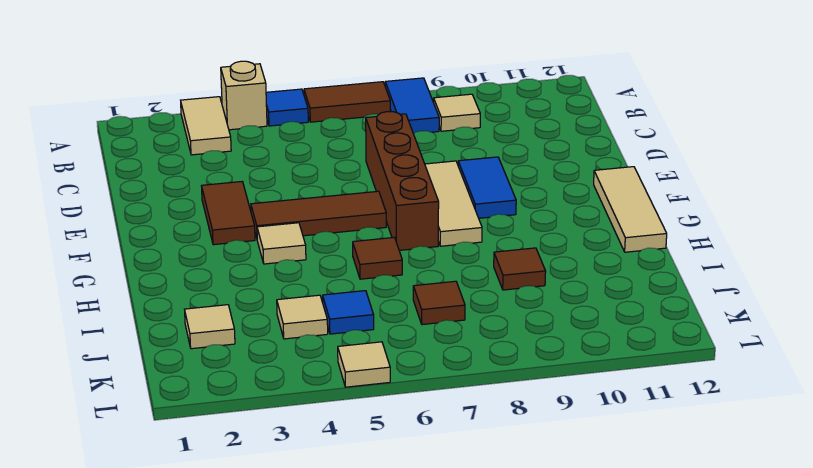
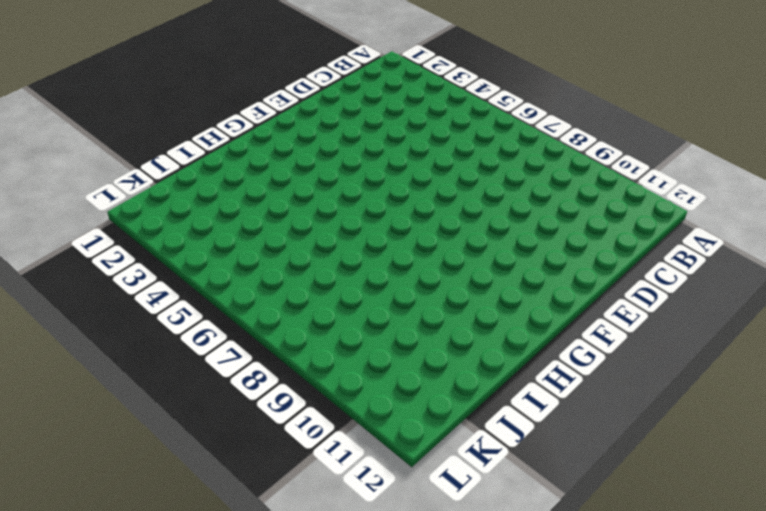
none -> tan 1x2 tile [181,97,231,155]
none -> tan 1x1 brick [221,61,267,130]
none -> blue 1x1 tile [266,89,308,126]

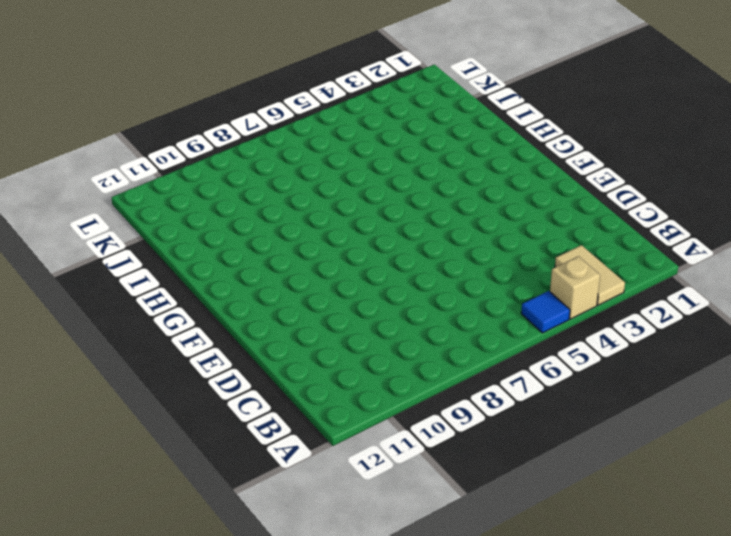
none -> brown 1x2 tile [304,82,390,122]
none -> blue 1x2 tile [385,78,439,134]
none -> tan 1x1 tile [434,94,480,131]

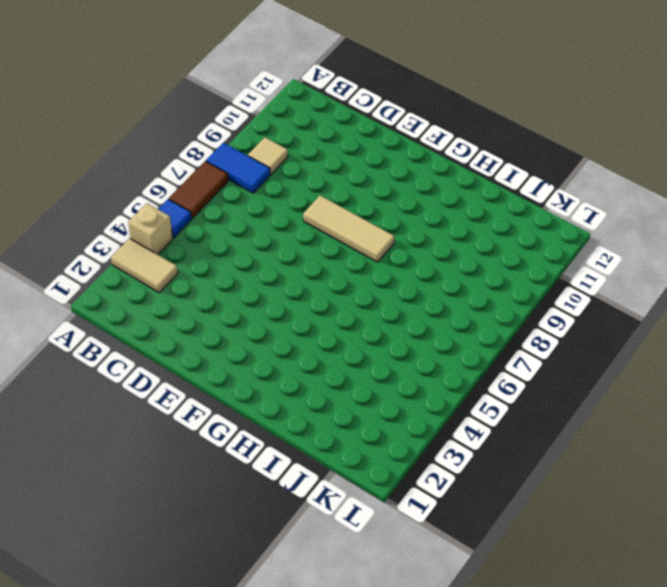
none -> brown 1x4 brick [366,112,439,250]
none -> brown 1x2 tile [202,182,255,245]
none -> blue 1x2 tile [458,157,516,218]

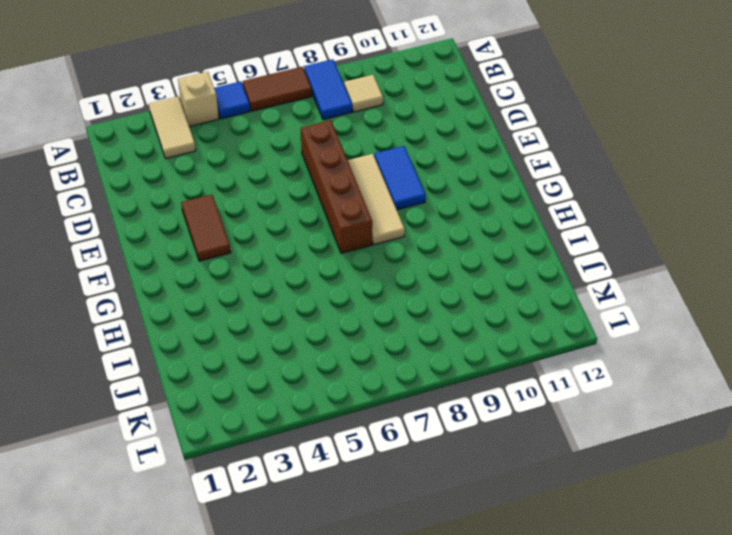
none -> brown 1x3 tile [251,191,386,238]
none -> tan 1x3 tile [594,167,667,252]
none -> tan 1x1 tile [257,223,306,264]

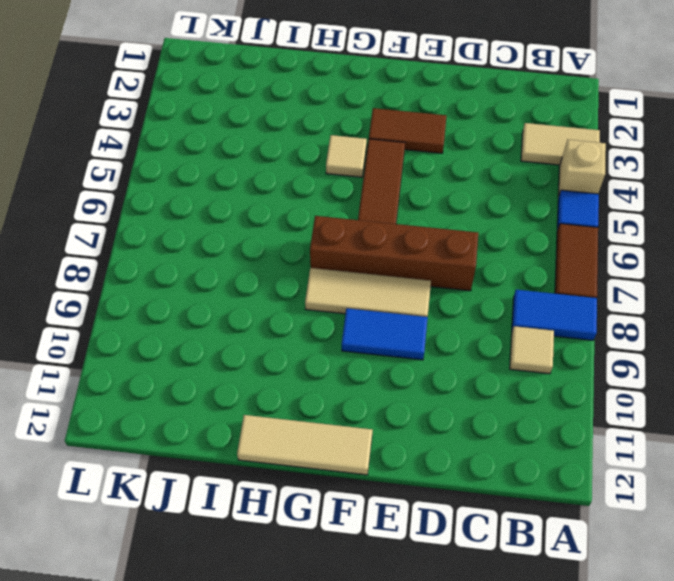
none -> brown 1x1 tile [353,237,402,279]
none -> brown 1x1 tile [494,248,546,290]
none -> tan 1x1 tile [184,305,235,349]

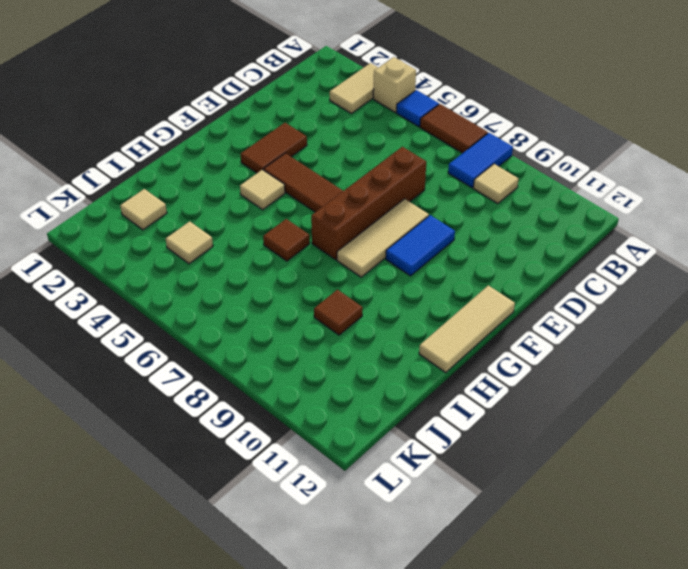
none -> blue 1x1 tile [323,291,374,334]
none -> brown 1x1 tile [413,281,465,325]
none -> tan 1x1 tile [338,342,390,387]

